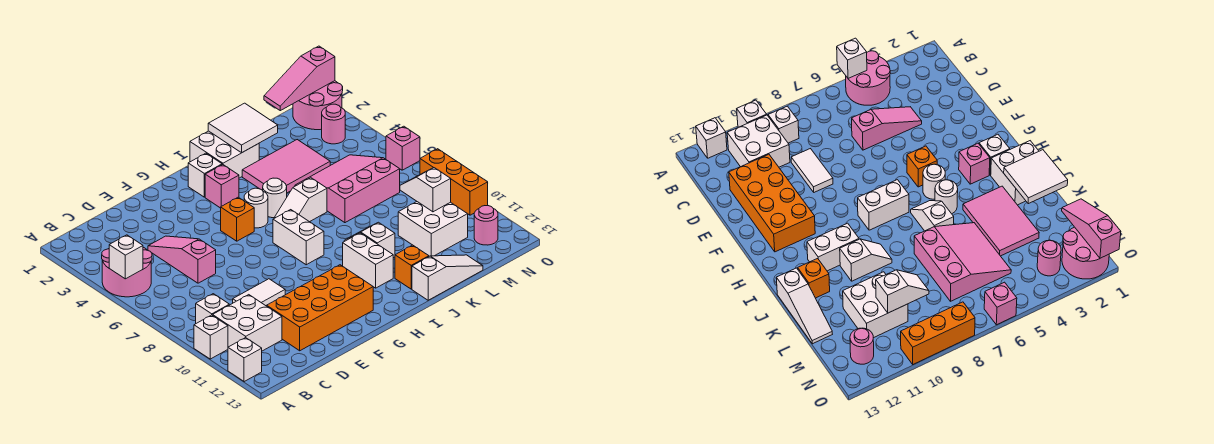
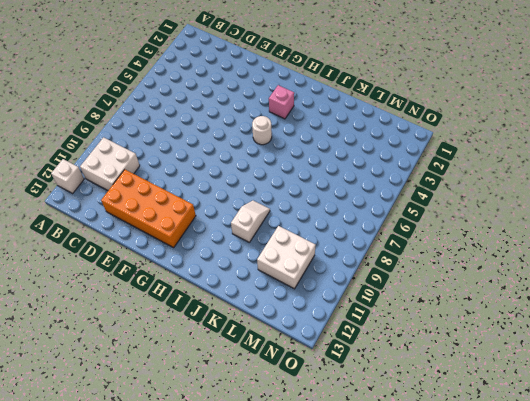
none -> pink 2x2 round brick [102,247,152,297]
none -> white 1x1 brick [194,315,228,359]
none -> white 1x1 brick [196,294,229,323]
none -> pink 1x3 slope [148,236,216,283]

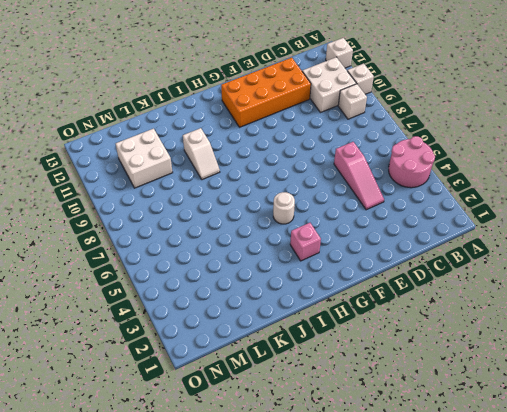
none -> white 1x2 tile [233,279,285,306]
none -> orange 1x1 brick [221,197,254,241]
none -> white 1x1 brick [188,153,222,197]
none -> white 1x2 brick [273,210,324,265]

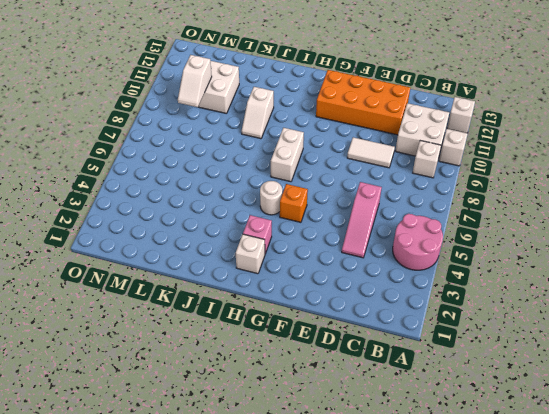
none -> white 2x2 brick [190,131,259,178]
none -> white 1x1 round brick [263,178,287,218]
none -> white 1x2 slope [275,178,327,222]
none -> white 1x2 brick [343,233,393,288]

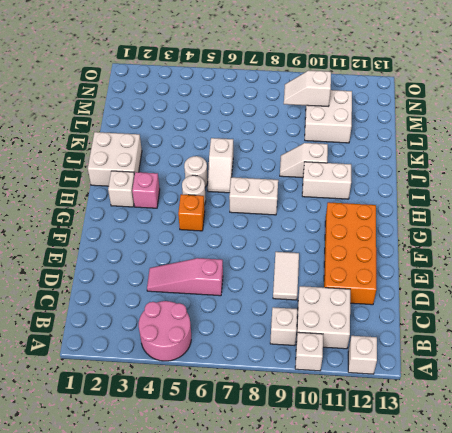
none -> pink 2x3 tile [242,140,330,193]
none -> orange 1x1 brick [395,245,429,289]
none -> white 1x3 slope [412,255,483,300]
none -> pink 3x3 slope [295,155,400,223]

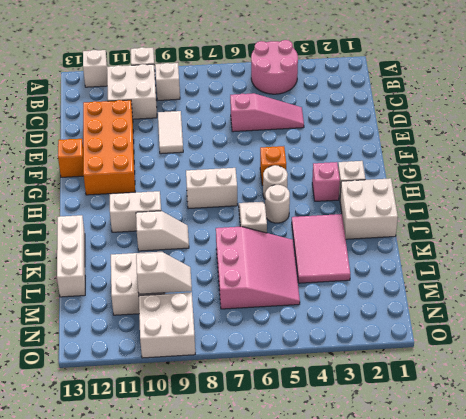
orange 1x1 brick [58,139,84,177] -> orange 1x1 brick moved to [395,245,429,289]
white 1x3 brick [57,215,85,297] -> white 1x3 slope [412,255,483,300]
white 2x2 brick [139,292,195,358] -> orange 1x3 brick [420,149,488,215]
none -> pink 2x2 round brick [293,81,343,130]
none -> pink 1x1 round brick [322,104,345,144]
none -> pink 1x1 round brick [474,206,498,245]
none -> pink 1x1 brick [386,126,420,170]

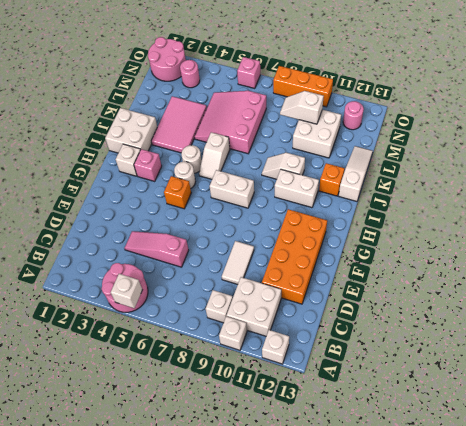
none -> white 2x2 tile [208,103,278,153]
none -> pink 1x3 slope [264,46,335,111]

